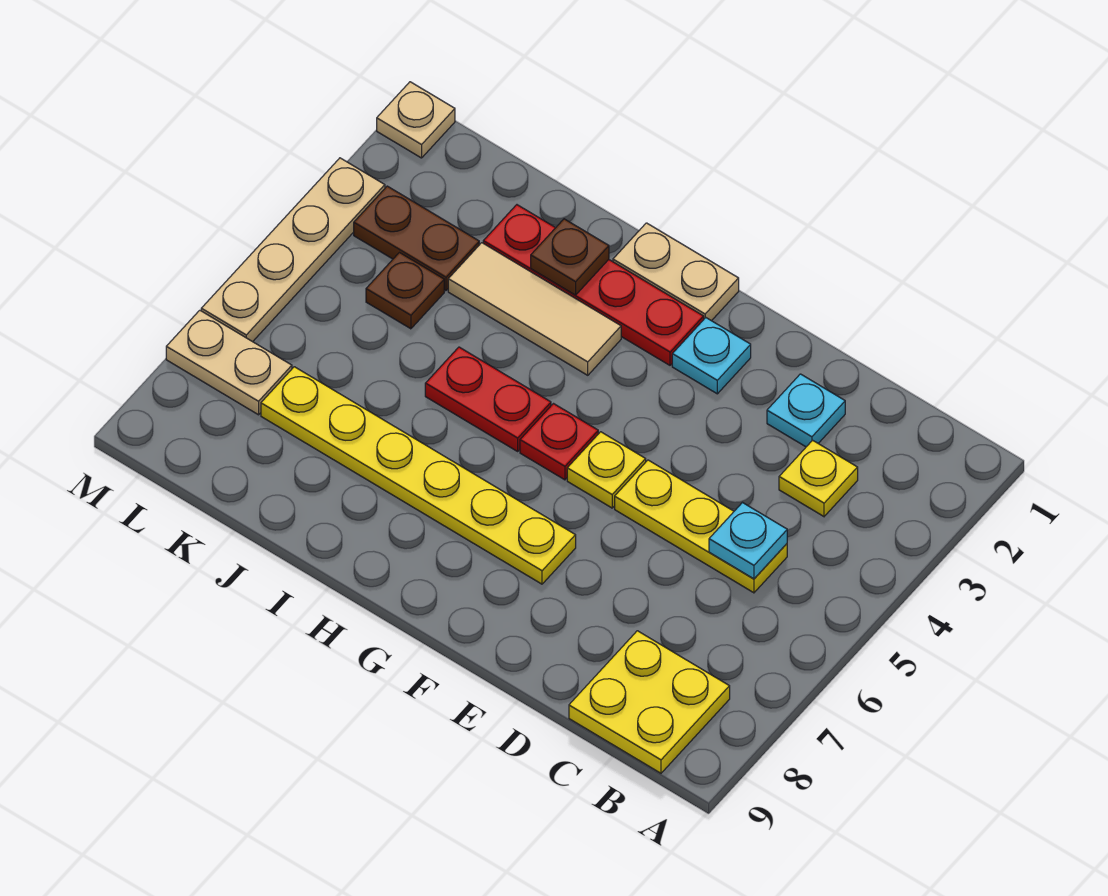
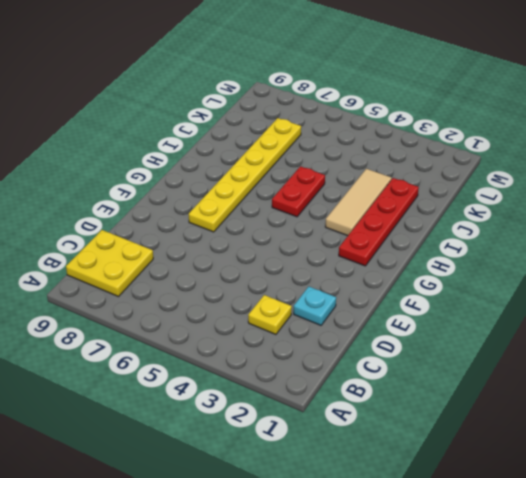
none -> yellow 1x3 plate [615,460,787,593]
none -> cyan 1x1 plate [672,318,751,394]
none -> yellow 1x1 plate [567,432,646,508]

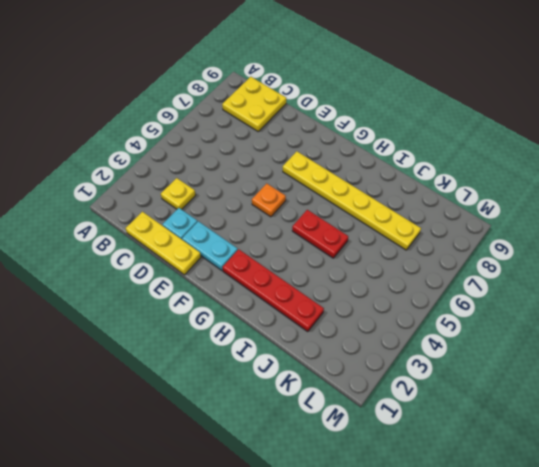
yellow 1x3 plate [126,212,201,275] -> yellow 1x3 plate moved to [615,460,787,593]
cyan 1x2 plate [182,221,238,270] -> cyan 1x1 plate [672,318,751,394]
orange 1x1 plate [252,183,286,217] -> yellow 1x1 plate [567,432,646,508]
none -> tan 1x2 plate [613,223,739,321]
none -> red 1x1 plate [520,404,598,480]
none -> tan 1x3 tile [448,243,621,375]

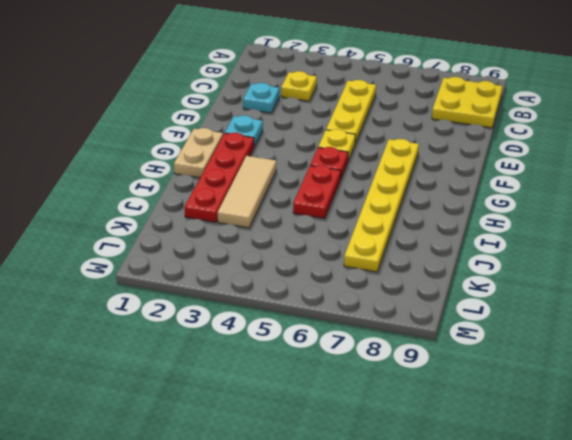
none -> brown 1x2 plate [354,186,479,291]
none -> brown 1x1 plate [366,253,444,329]
none -> tan 1x2 plate [166,310,292,415]

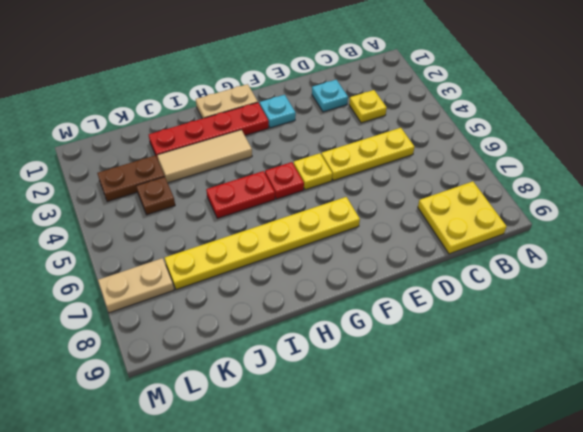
none -> tan 1x1 plate [377,82,455,158]
none -> tan 1x4 plate [201,158,385,342]
none -> cyan 1x1 plate [709,503,787,579]

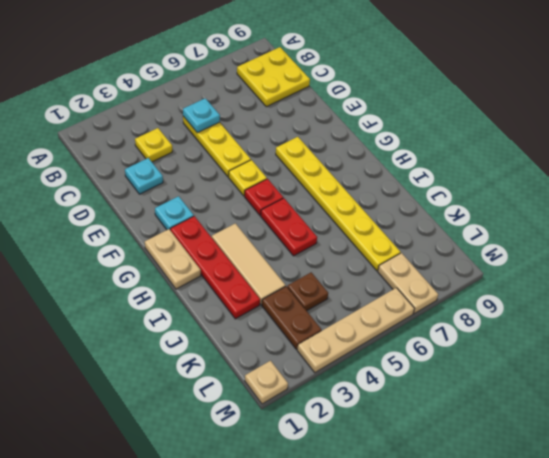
none -> brown 1x1 plate [531,219,609,295]

